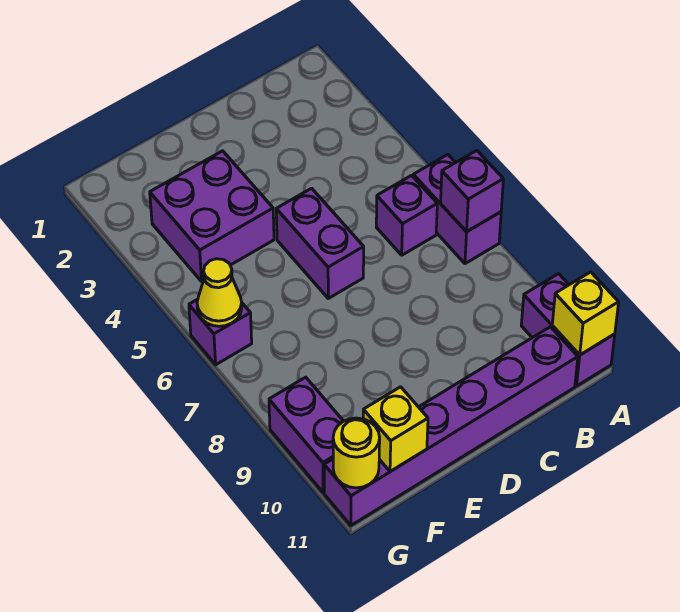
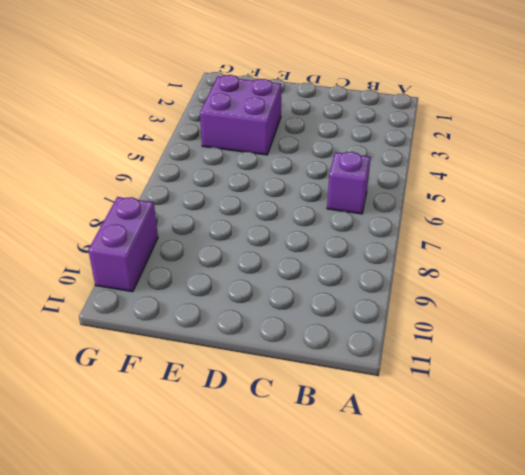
none -> purple 1x2 brick [413,155,501,264]
none -> purple 1x2 brick [521,274,615,386]
none -> purple 1x6 brick [324,327,578,525]

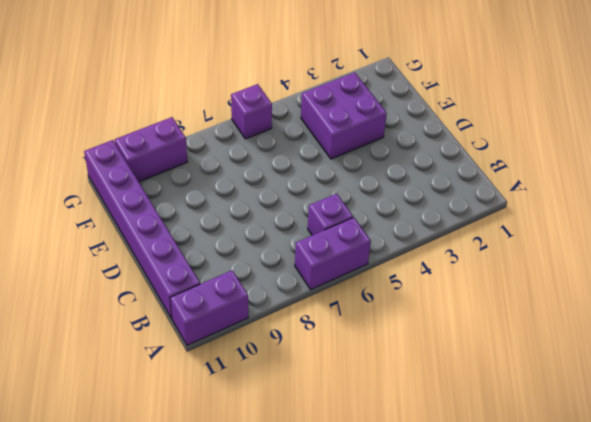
none -> purple 1x2 brick [276,188,364,298]
none -> purple 1x1 brick [441,151,503,232]
none -> yellow 1x1 brick [552,272,619,355]

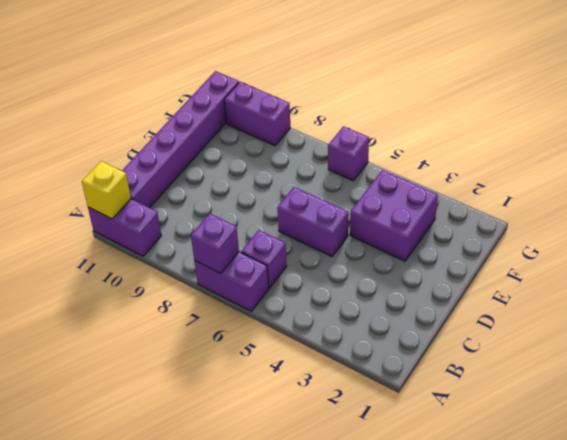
none -> yellow 1x1 brick [363,387,428,472]
none -> yellow 1x1 cone [197,259,242,326]
none -> yellow 1x1 round brick [333,418,380,488]

